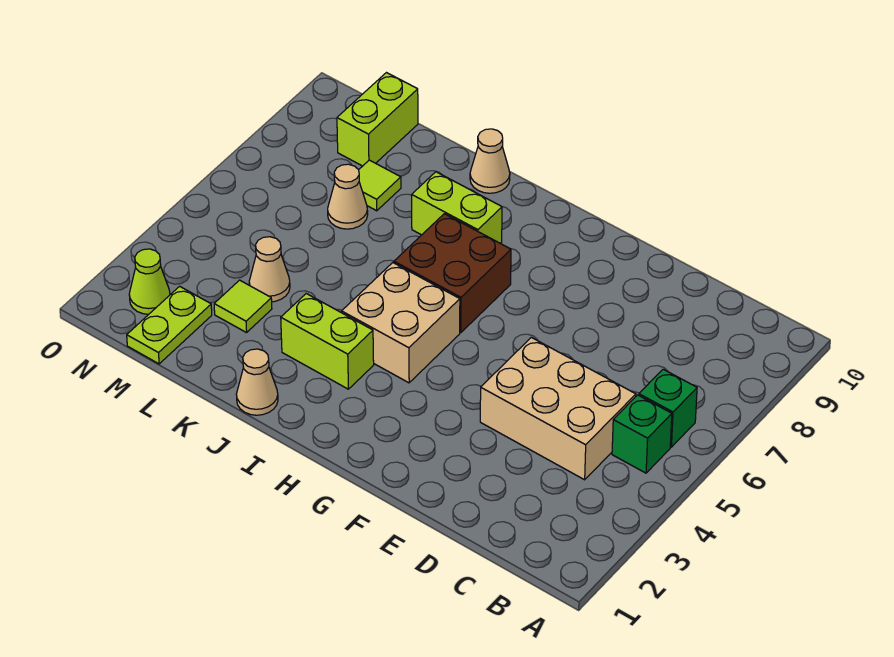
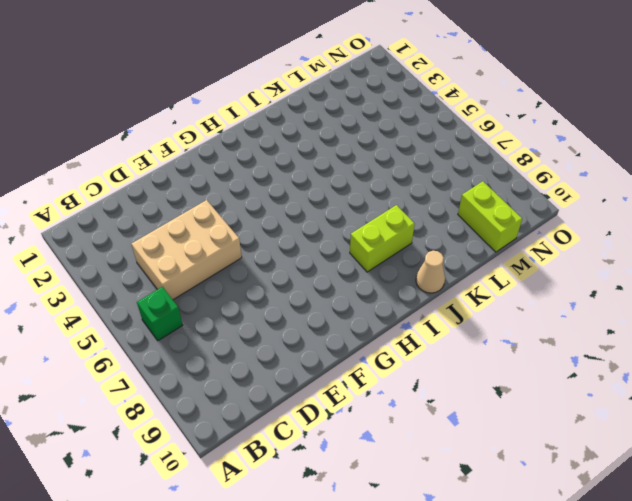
none -> green 1x1 brick [612,395,672,473]
none -> tan 2x2 brick [342,263,460,383]
none -> brown 2x2 brick [394,214,511,332]

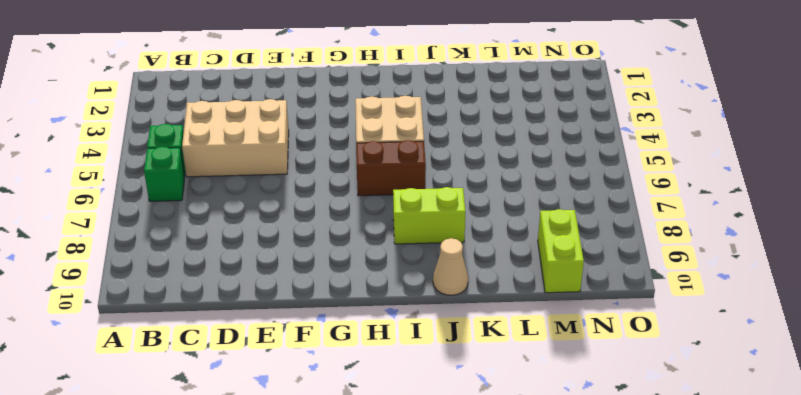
brown 1x2 brick [356,140,426,196] -> brown 2x2 brick [394,214,511,332]
none -> lime 1x2 brick [281,294,374,389]
none -> tan 1x1 cone [236,349,278,415]
none -> lime 1x1 tile [214,280,272,333]

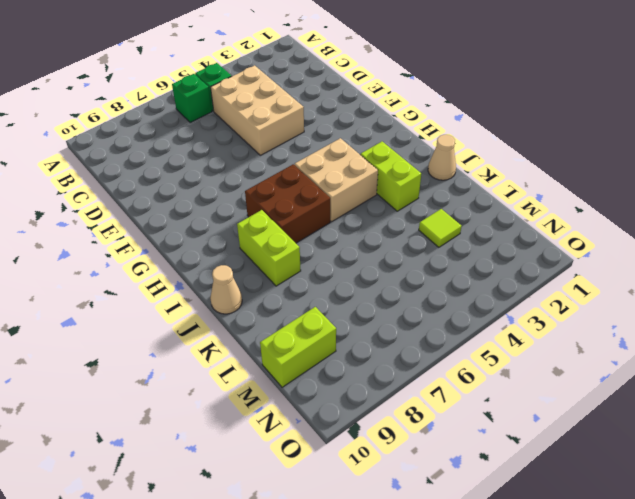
none -> tan 1x1 cone [249,237,290,302]
none -> tan 1x1 cone [328,164,368,229]
none -> lime 1x1 tile [359,160,401,211]

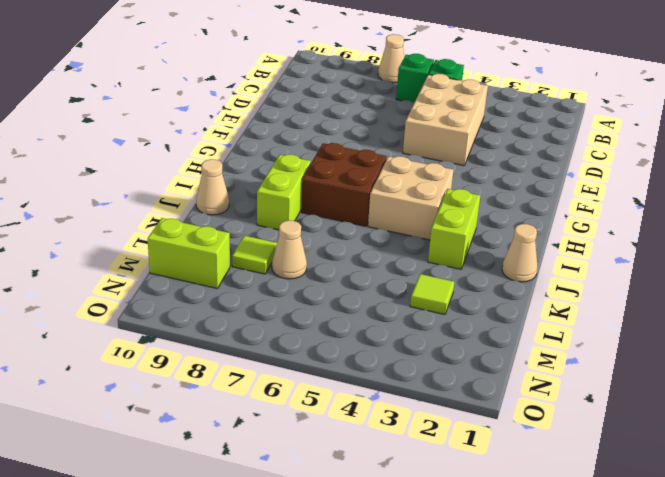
tan 1x1 cone [378,34,404,83] -> tan 1x1 cone moved to [249,237,290,302]
none -> lime 1x2 plate [127,286,212,364]
none -> lime 1x1 cone [129,249,170,314]

